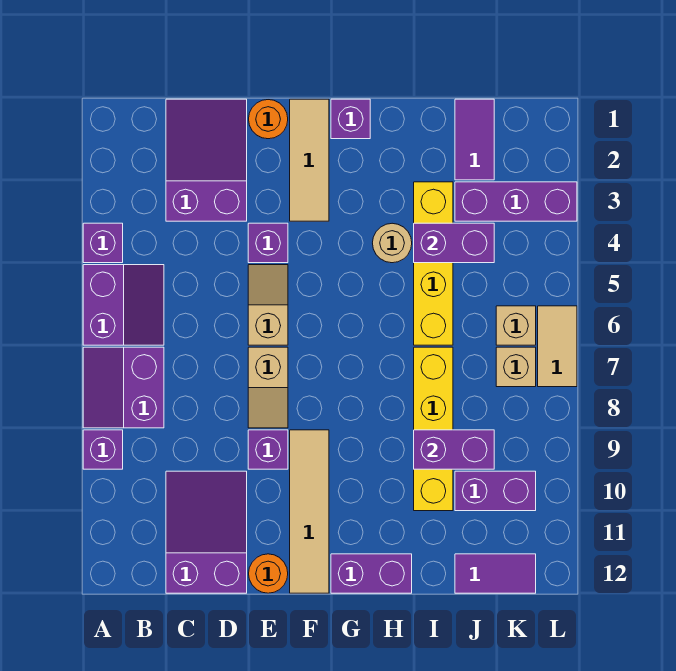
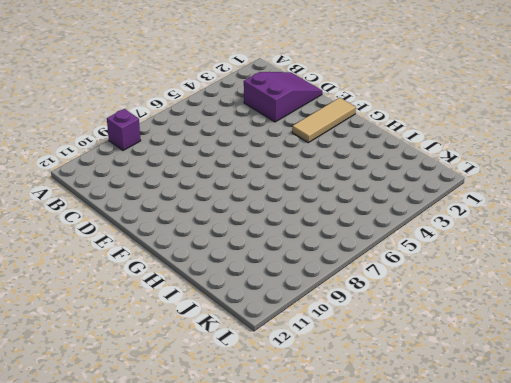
none -> purple 1x1 brick [83,223,123,263]
none -> purple 2x2 slope [83,265,164,345]
none -> purple 2x2 slope [83,347,164,428]

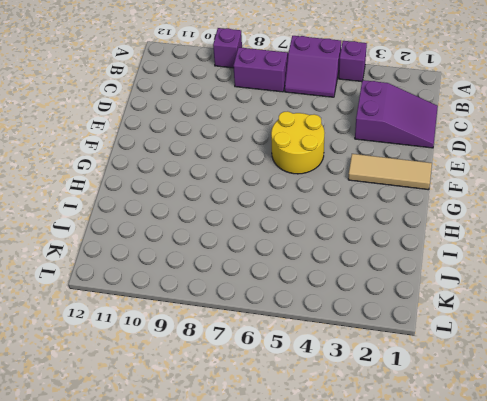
yellow 2x2 round brick [271,111,324,174] -> tan 1x2 slope [248,265,288,345]
none -> purple 2x3 slope [166,471,247,593]
none -> orange 1x1 round brick [249,100,288,139]
none -> purple 1x1 brick [248,223,288,263]

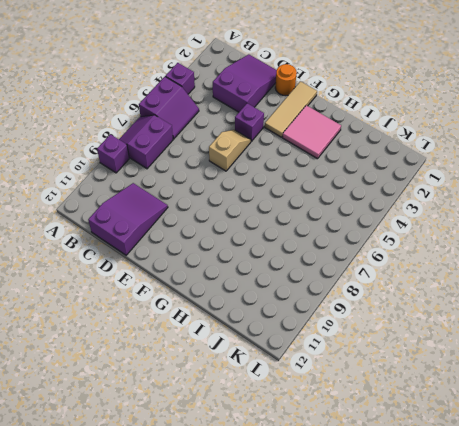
pink 2x2 tile [282,105,341,159] -> none
none -> tan 1x2 slope [248,347,288,428]
none -> purple 1x1 brick [248,430,288,469]
none -> orange 1x1 round brick [249,554,288,593]

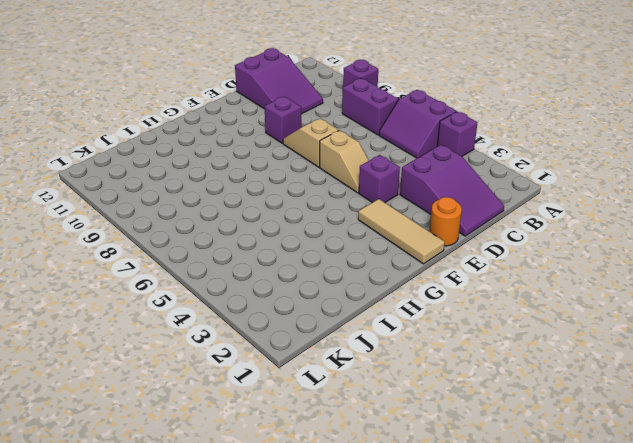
none -> orange 1x1 round brick [249,554,288,593]
none -> tan 1x4 tile [290,430,329,593]
none -> purple 1x1 brick [331,99,370,139]

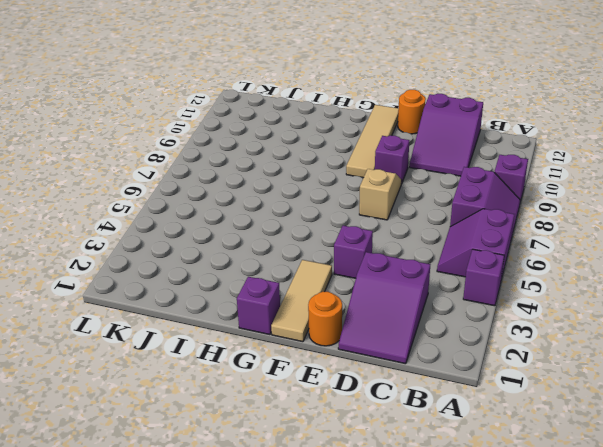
none -> tan 1x2 slope [248,265,288,345]
none -> purple 1x2 brick [331,554,412,593]
none -> tan 1x1 round brick [373,223,412,263]

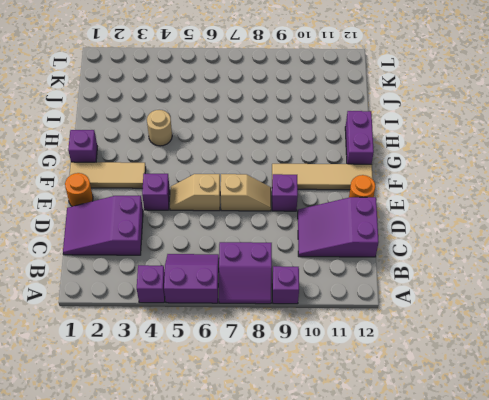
none -> yellow 1x4 brick [414,182,453,345]
none -> yellow 1x4 brick [414,347,453,511]
none -> purple 1x2 tile [455,99,494,180]

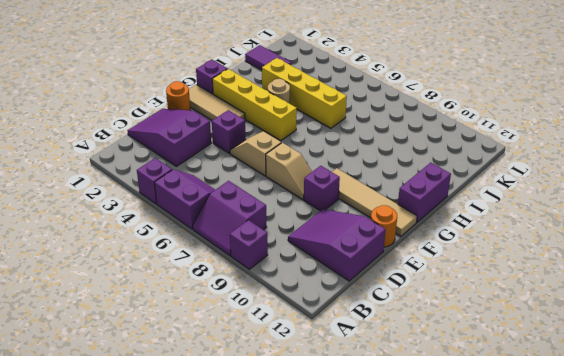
yellow 1x4 brick [212,69,297,141] -> yellow 1x4 brick moved to [414,347,453,511]
none -> purple 1x3 brick [455,182,577,221]
none -> purple 1x2 brick [455,471,536,511]
none -> purple 1x2 tile [455,554,536,593]

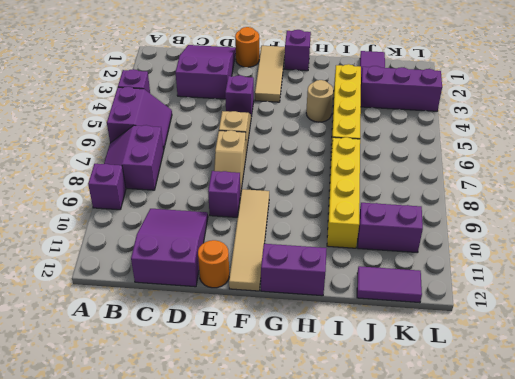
none -> tan 1x1 brick [496,306,536,345]
none -> tan 1x1 brick [496,347,536,387]
none -> tan 1x2 tile [538,306,577,387]

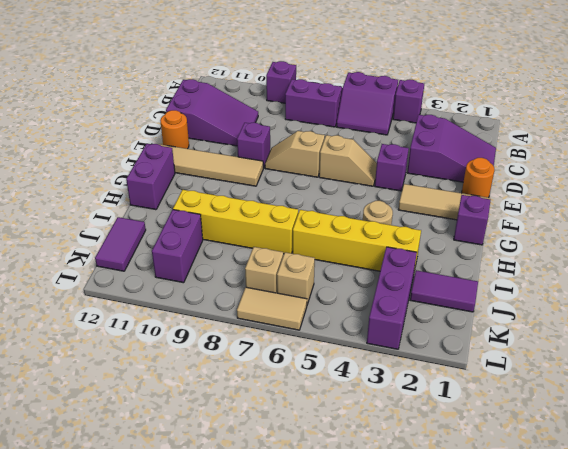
none -> purple 1x2 brick [414,223,494,263]
none -> purple 1x2 brick [414,430,494,469]

